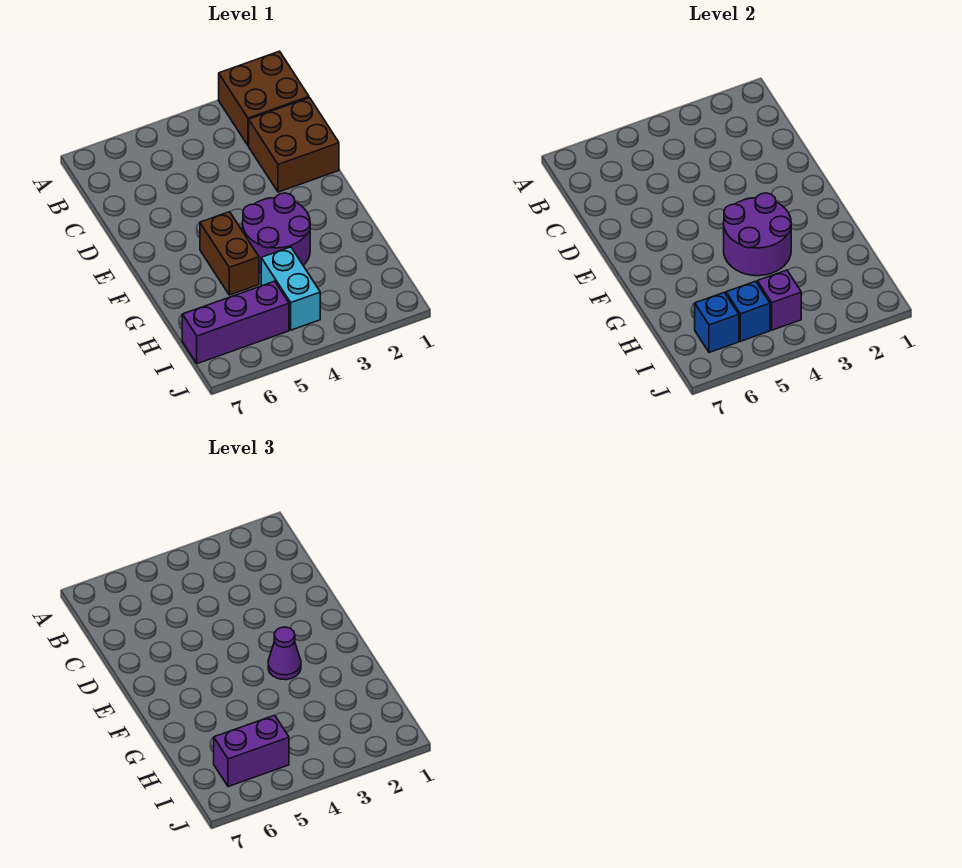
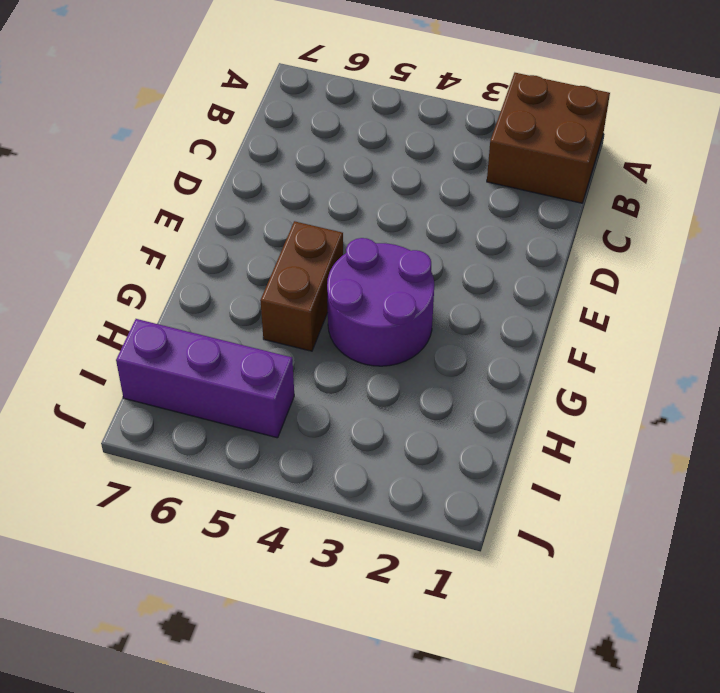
none -> brown 2x2 brick [249,98,339,192]
none -> cyan 1x2 brick [261,247,320,330]
none -> purple 2x2 round brick [724,193,791,276]

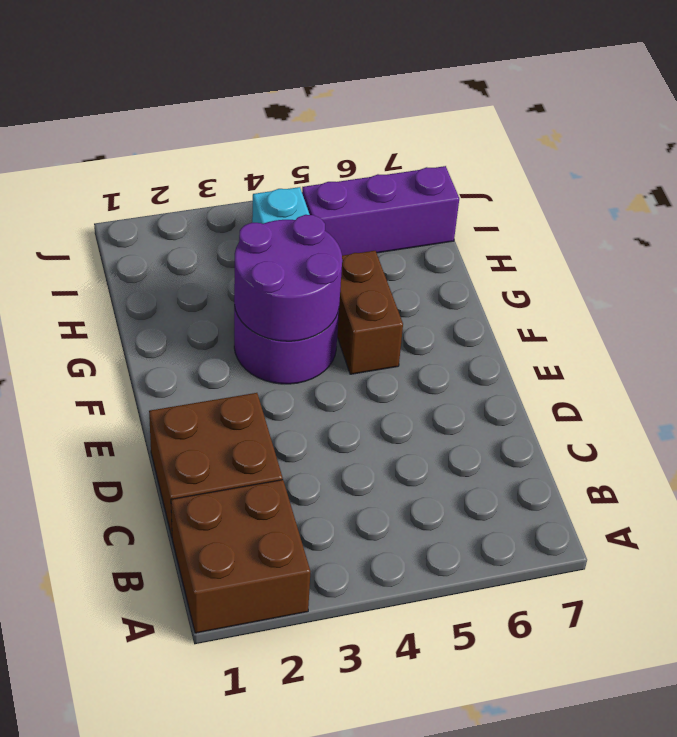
none -> purple 1x1 brick [757,270,801,330]
none -> blue 1x1 brick [726,281,770,341]
none -> blue 1x1 brick [695,292,739,353]

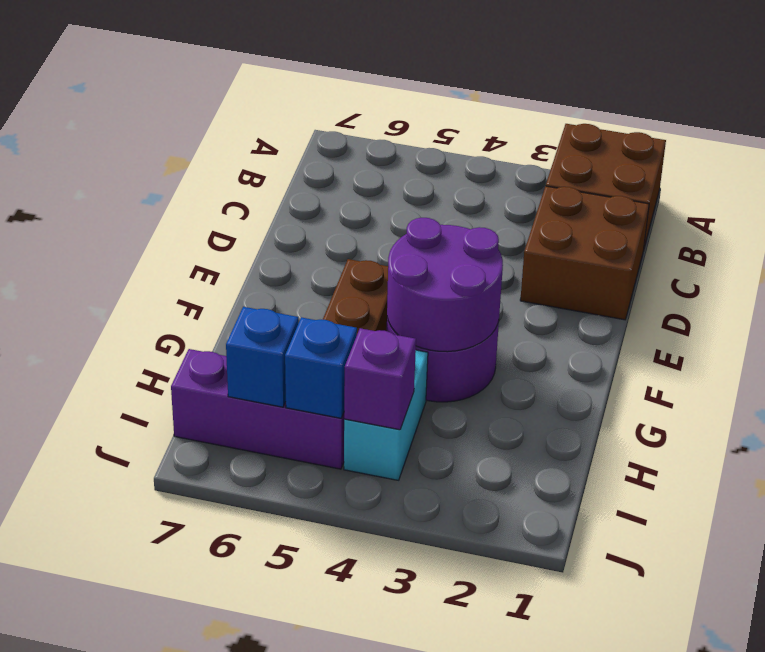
none -> purple 1x1 cone [268,627,301,680]
none -> purple 1x2 brick [214,715,289,787]

